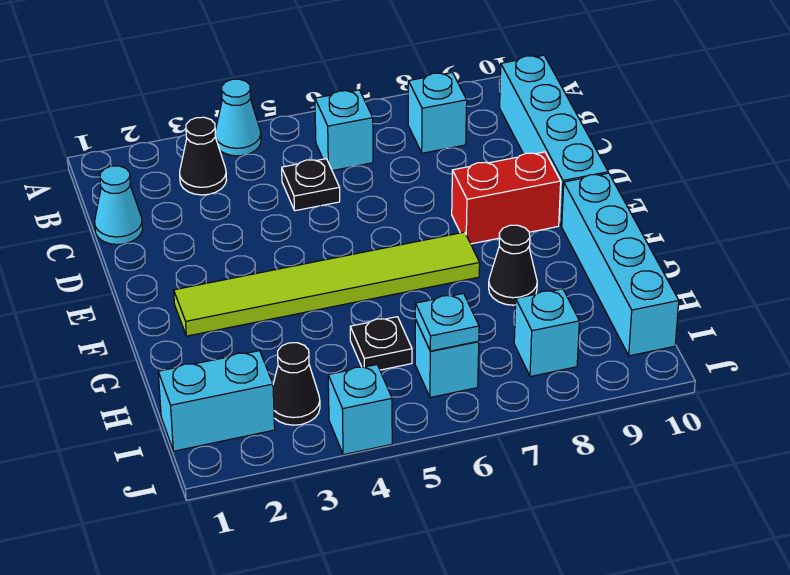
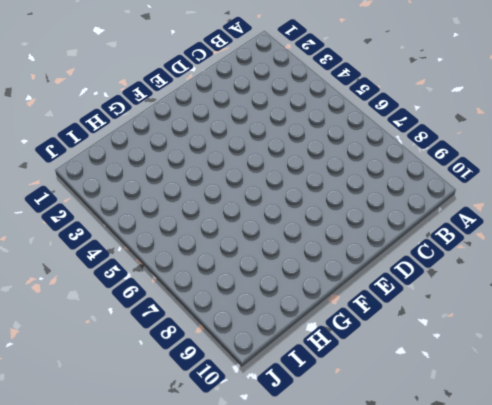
none -> cyan 1x1 cone [215,79,261,156]
none -> black 1x1 cone [180,117,226,195]
none -> cyan 1x1 brick [315,90,373,171]

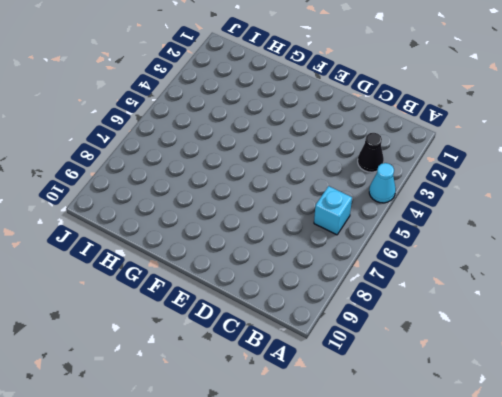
none -> cyan 1x1 brick [408,73,467,153]
none -> cyan 1x4 brick [500,55,608,226]
none -> cyan 1x1 cone [95,166,143,245]

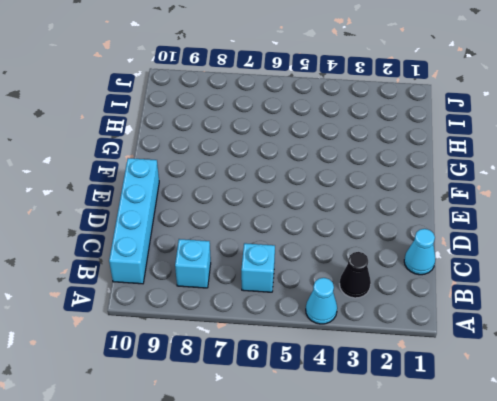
none -> black 1x1 plate [282,159,340,211]
none -> red 1x2 brick [452,152,561,244]
none -> lime 1x6 tile [174,232,480,336]

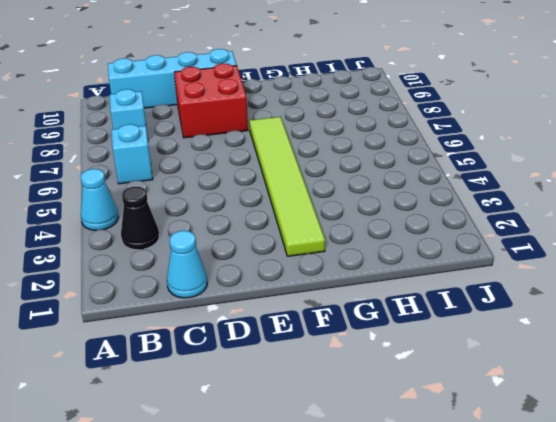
red 2x2 brick [174,63,248,138] -> red 1x2 brick [452,152,561,244]
none -> black 1x1 plate [282,159,340,211]
none -> cyan 1x4 brick [562,173,679,356]
none -> black 1x1 cone [489,225,537,305]

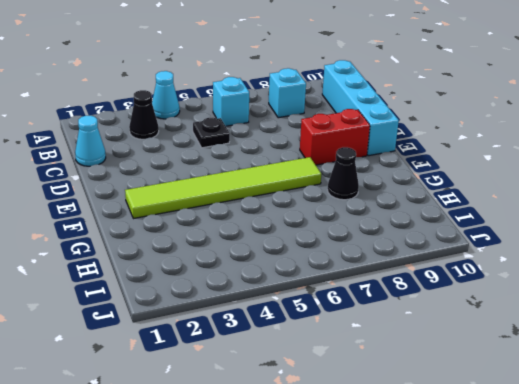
none -> cyan 1x4 brick [562,173,679,356]
none -> black 1x1 plate [350,317,412,370]
none -> cyan 1x2 brick [158,351,275,451]

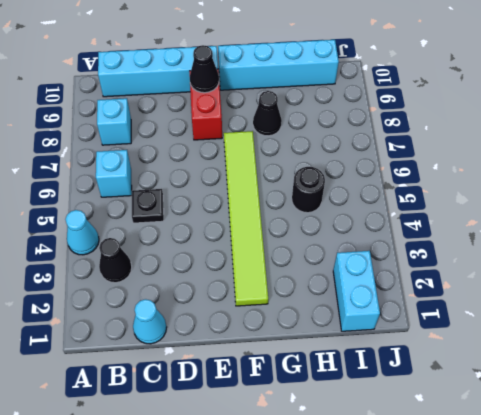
black 1x1 cone [190,45,219,93] -> black 1x1 cone moved to [273,343,320,425]
black 1x1 round brick [292,167,325,213] -> black 1x1 plate [350,317,412,370]
none -> cyan 1x1 brick [415,319,479,397]
none -> cyan 1x1 brick [514,289,579,377]
none -> cyan 1x1 brick [328,365,392,455]

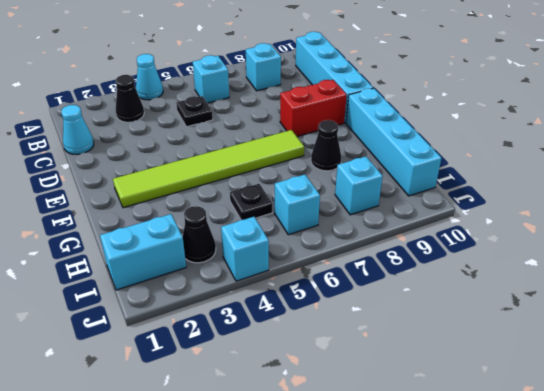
none -> cyan 1x1 plate [415,294,479,351]

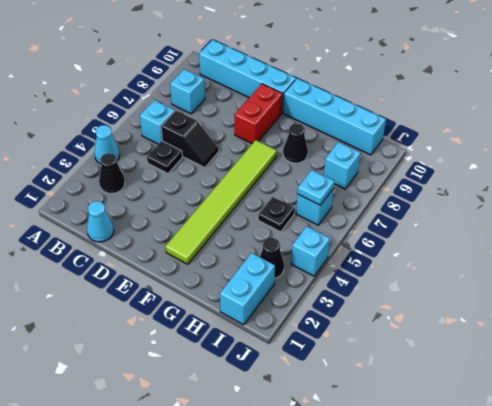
black 1x2 slope [161,111,219,168] -> none

